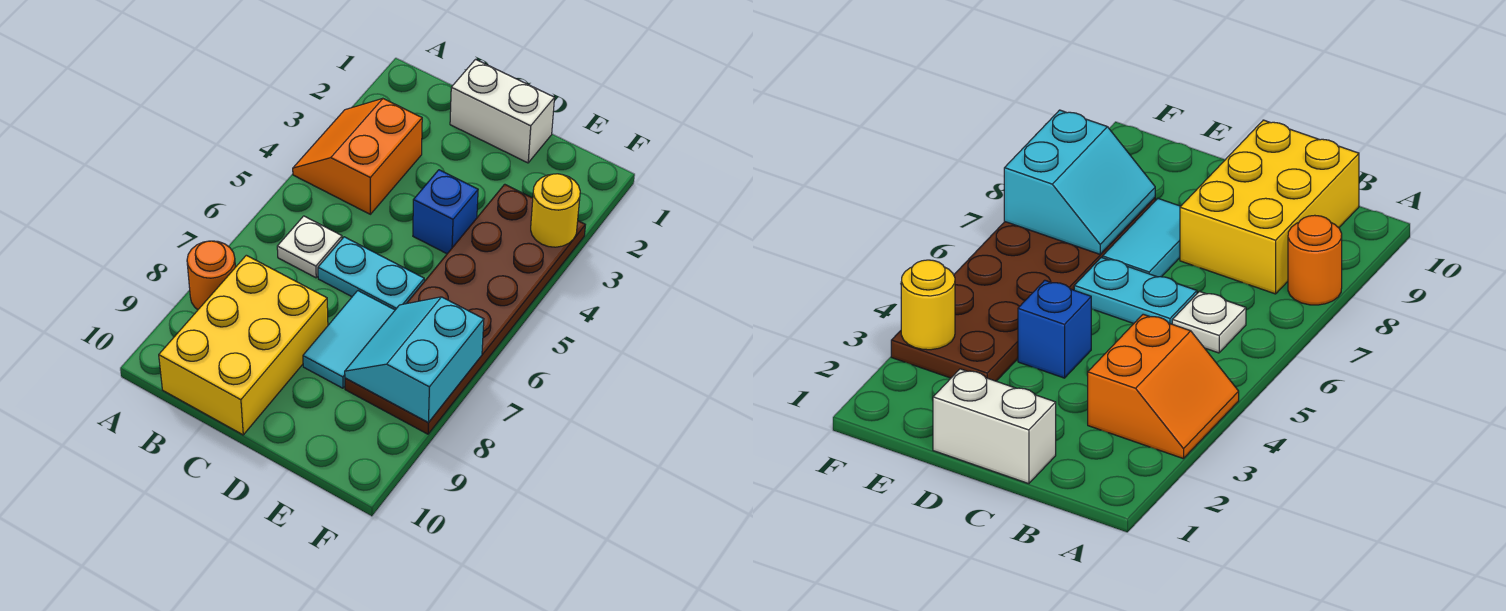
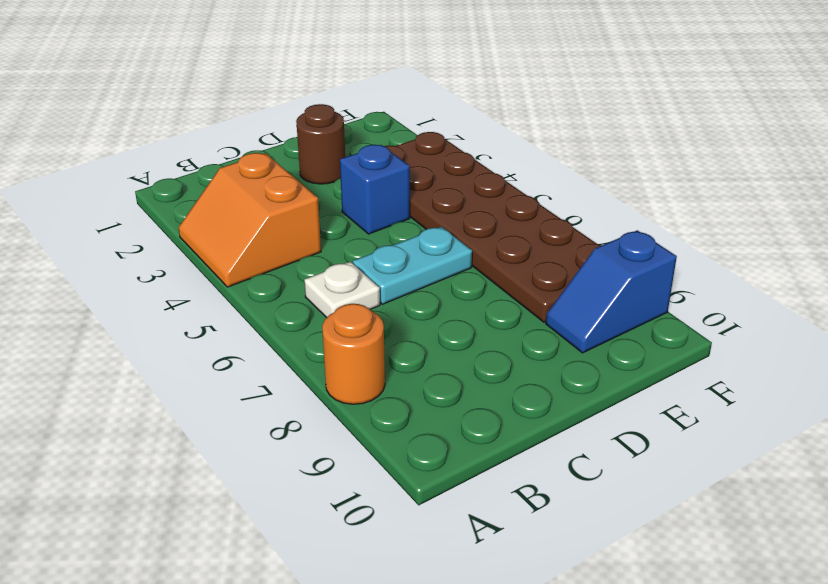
brown 1x1 round brick [296,104,345,184] -> none
blue 1x2 slope [546,230,677,353] -> none
none -> yellow 2x3 brick [159,255,328,435]
none -> white 1x2 brick [450,59,554,163]

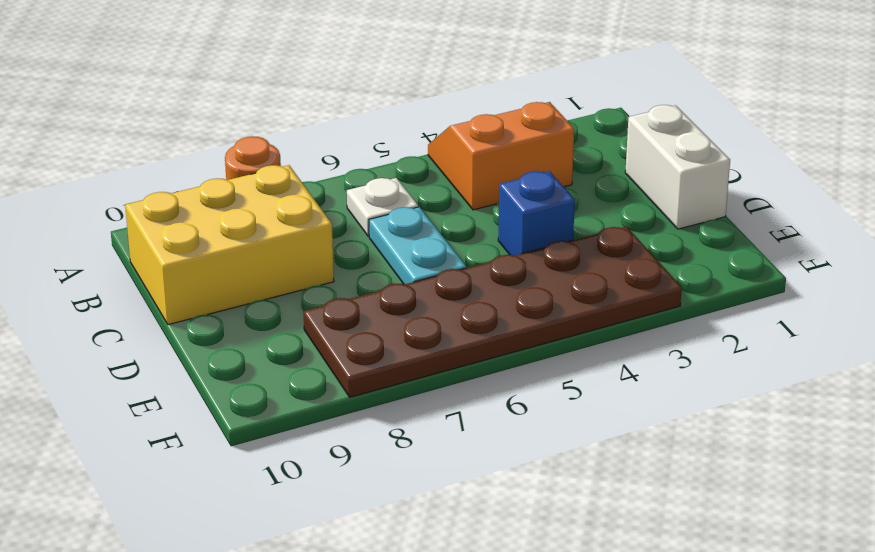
none -> cyan 1x2 tile [303,291,395,388]
none -> cyan 2x2 slope [345,297,484,422]

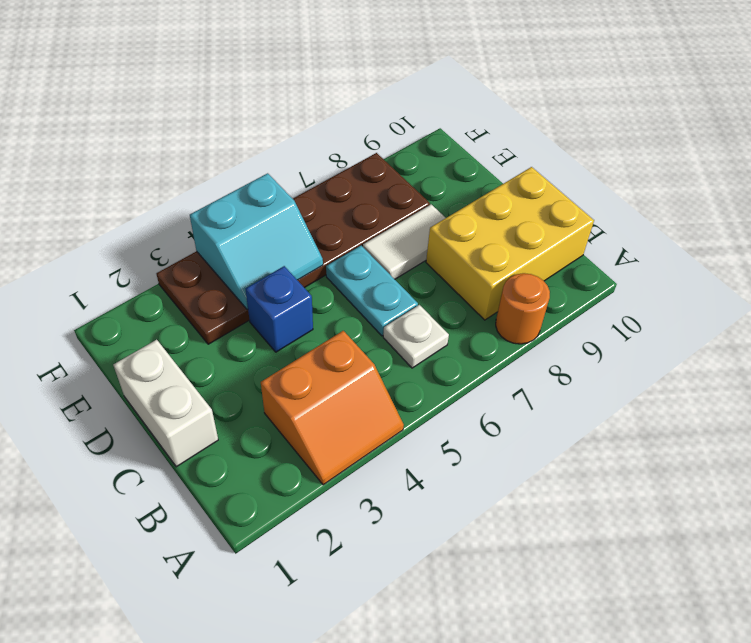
white 1x2 tile [363,204,445,279] -> cyan 1x2 tile [303,291,395,388]
cyan 2x2 slope [190,173,323,310] -> cyan 2x2 slope moved to [345,297,484,422]
none -> yellow 1x1 round brick [531,174,580,247]

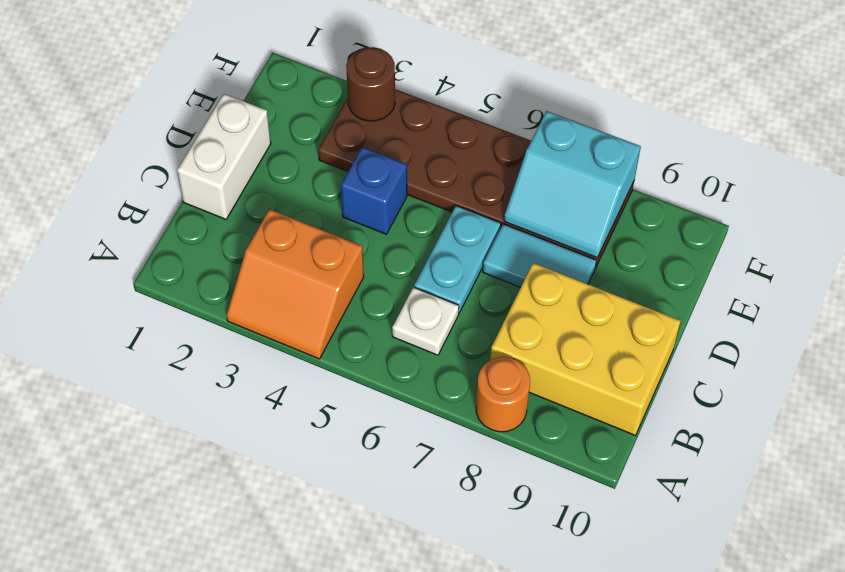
brown 1x1 round brick [346,47,395,121] -> yellow 1x1 round brick [531,174,580,247]

